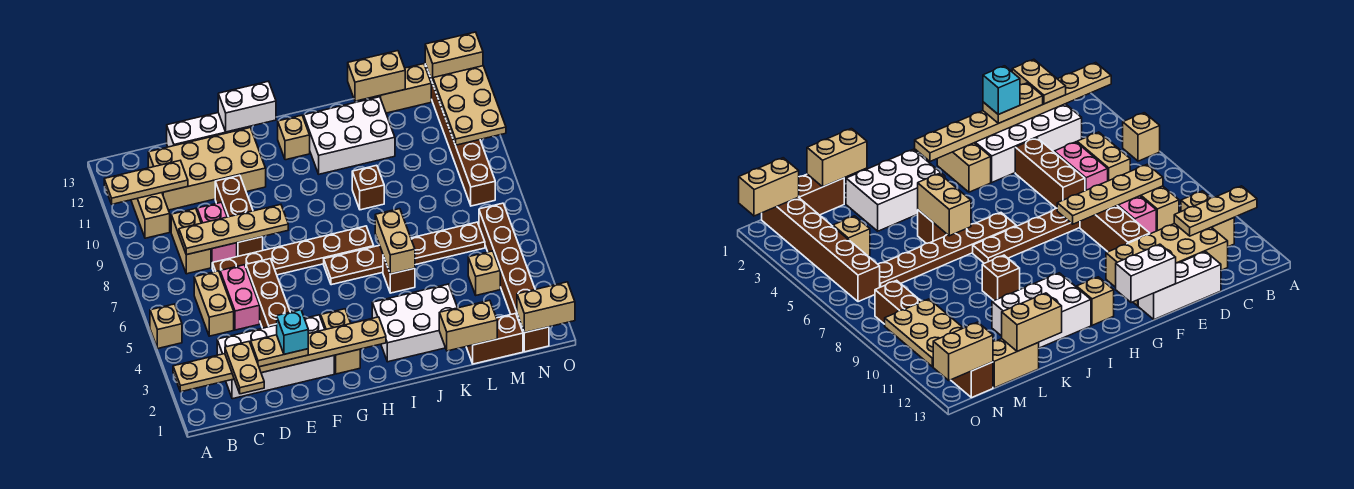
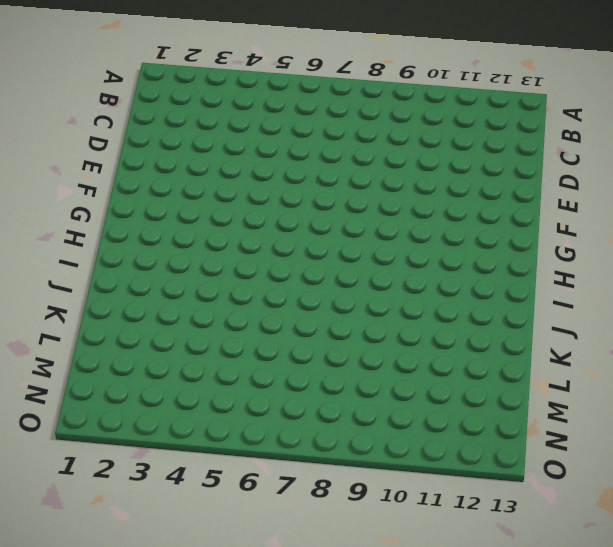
none -> tan 1x1 brick [150,304,182,348]
none -> tan 1x2 brick [131,193,170,238]
none -> white 2x4 brick [217,315,334,399]
none -> tan 1x2 brick [194,271,234,336]

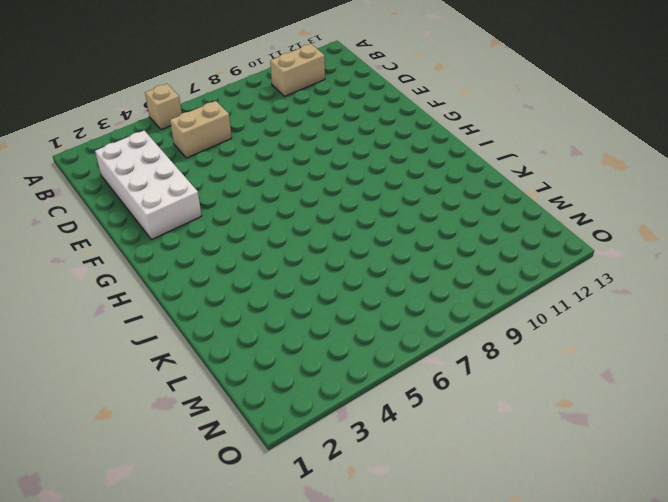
none -> tan 1x2 brick [171,208,211,274]
none -> tan 2x4 brick [148,128,266,210]
none -> pink 1x2 brick [220,265,260,330]
none -> brown 1x6 plate [212,226,374,275]

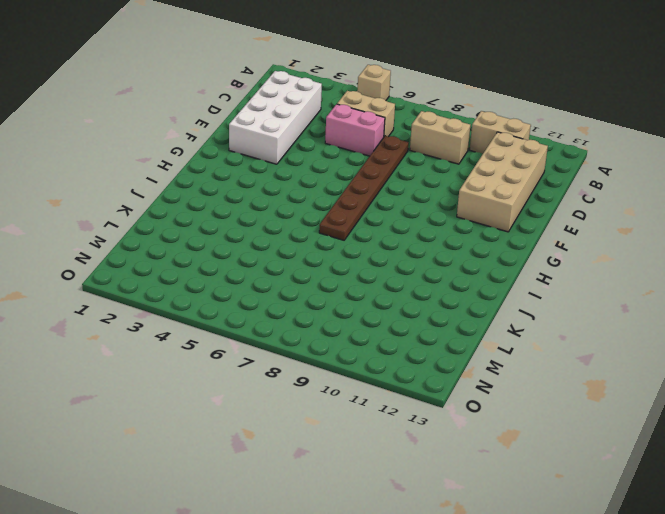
none -> pink 1x2 brick [197,202,237,266]
none -> white 1x3 brick [167,113,250,147]
none -> brown 1x3 brick [246,259,290,328]
none -> brown 1x3 brick [215,175,263,257]

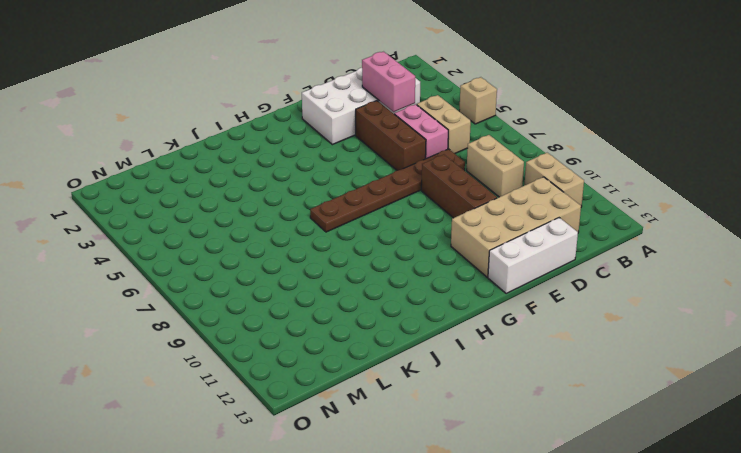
pink 1x2 brick [362,52,415,112] -> pink 1x2 brick moved to [197,202,237,266]
none -> tan 1x2 brick [321,309,360,374]
none -> brown 1x6 plate [324,222,485,285]
none -> tan 1x1 brick [278,115,310,160]
none -> white 2x3 brick [372,284,457,362]

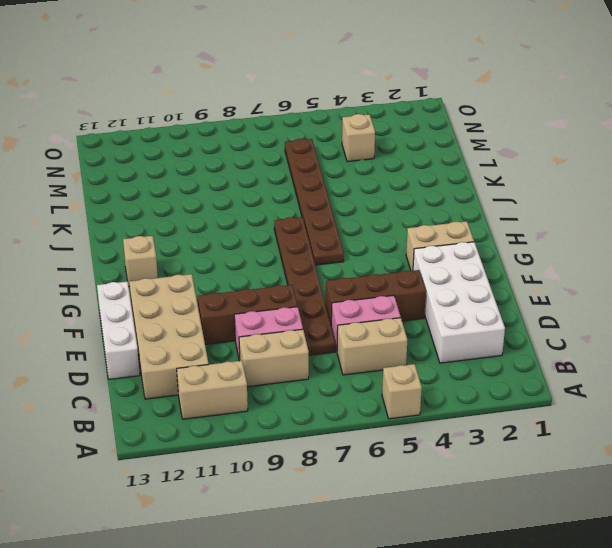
none -> white 2x3 brick [372,284,457,362]
none -> white 2x3 brick [304,97,395,174]
none -> brown 1x1 brick [383,256,415,293]
none -> brown 1x1 brick [352,165,384,210]

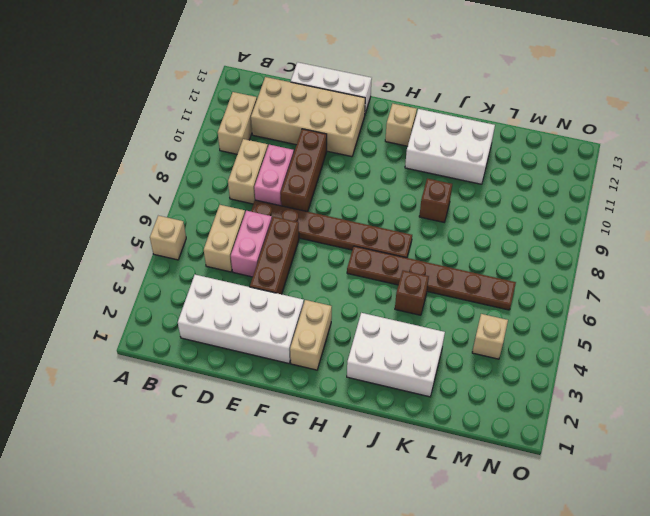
none -> brown 1x2 brick [466,313,523,364]
none -> tan 1x2 brick [375,64,431,113]
none -> brown 1x6 brick [479,203,549,352]
none -> brown 1x6 brick [425,64,495,206]

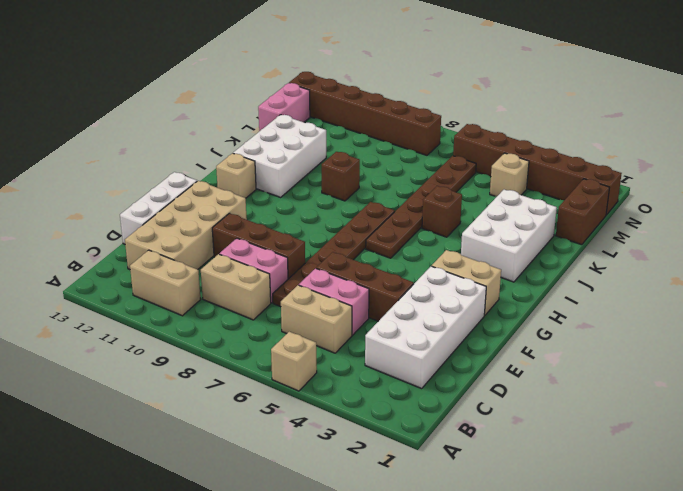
pink 1x2 brick [258,83,310,131] -> tan 1x2 brick [375,64,431,113]
none -> tan 1x8 plate [173,317,386,392]
none -> tan 1x3 plate [104,161,188,204]
none -> tan 1x4 plate [179,204,288,255]
none -> white 1x2 brick [218,81,276,132]

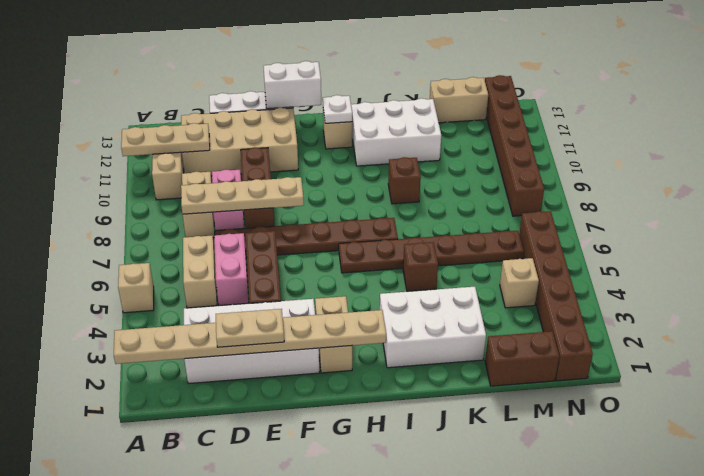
white 1x1 plate [323,95,352,123] -> none
none -> tan 1x2 brick [375,209,415,274]
none -> tan 1x2 brick [439,300,497,351]
none -> tan 1x2 brick [348,51,405,101]
none -> tan 1x2 brick [517,282,575,333]

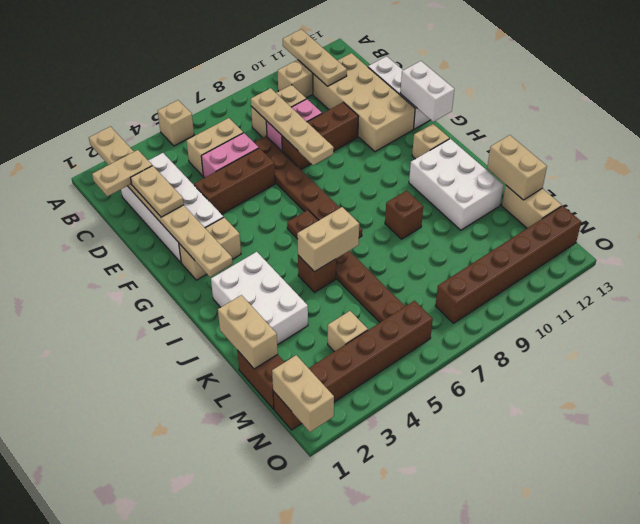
none -> tan 2x3 plate [433,66,506,145]
none -> tan 1x2 brick [425,32,483,83]
none -> cyan 1x1 brick [277,310,308,354]

